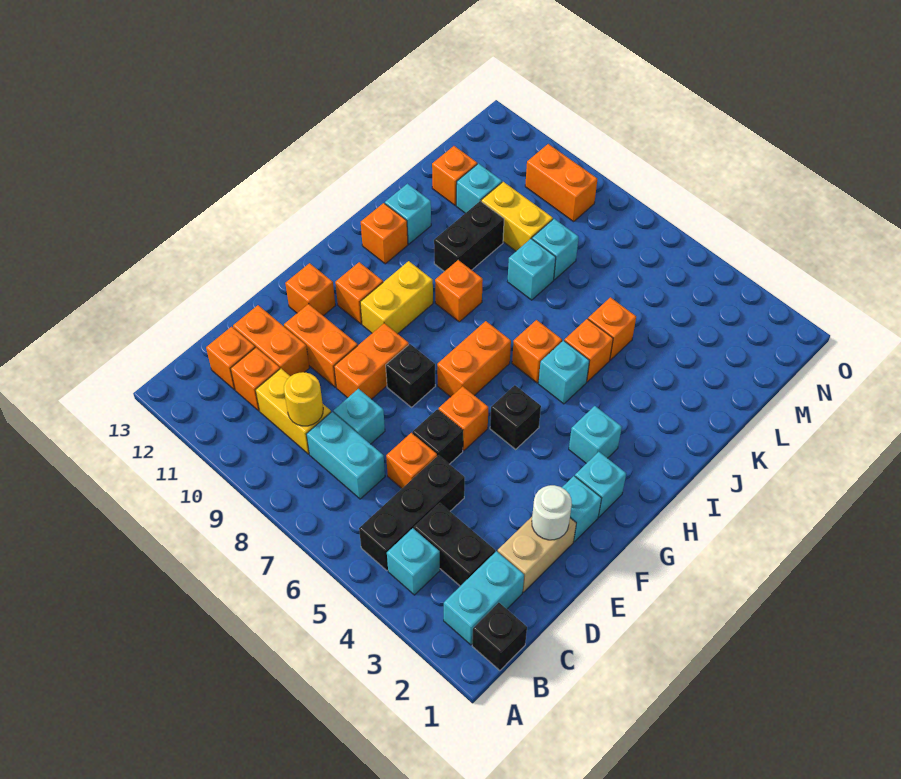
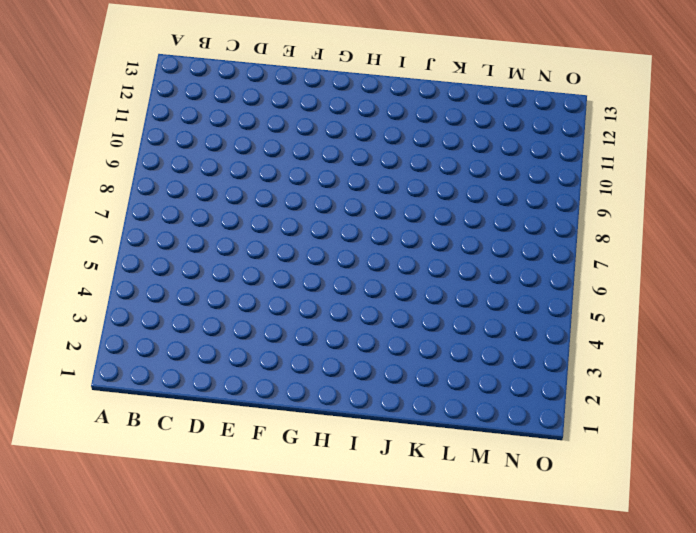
none -> black 1x1 brick [472,603,527,671]
none -> cyan 1x2 brick [444,551,524,645]
none -> cyan 1x1 brick [387,528,440,595]
none -> black 1x3 brick [359,455,465,571]

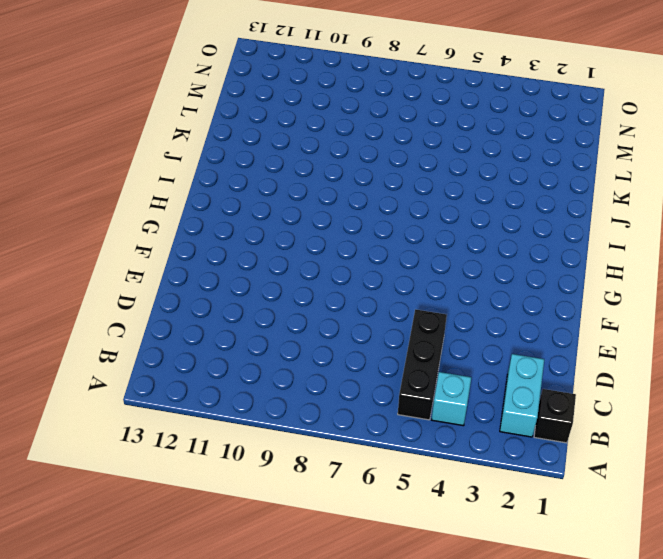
none -> black 1x2 brick [414,503,495,586]
none -> cyan 1x2 brick [306,412,385,499]
none -> yellow 1x2 brick [255,369,331,454]
none -> orange 1x1 brick [231,348,280,411]

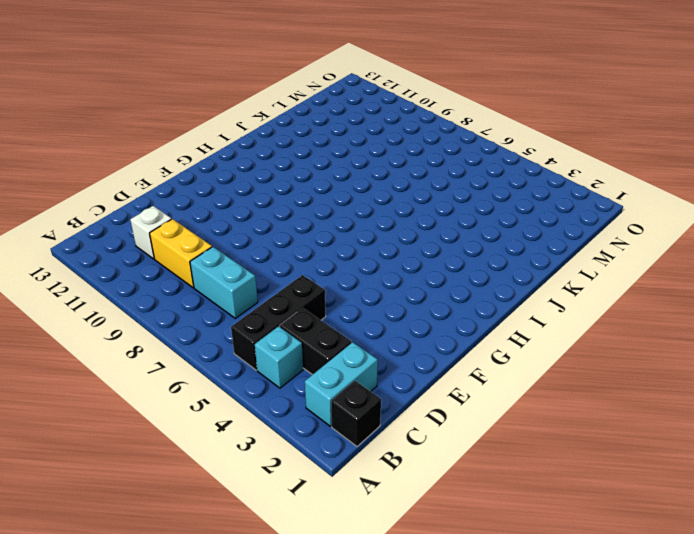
white 1x1 brick [130,206,172,259] -> orange 1x1 brick [231,348,280,411]
none -> orange 1x1 brick [206,327,255,390]
none -> tan 1x2 brick [498,517,576,592]
none -> orange 1x1 brick [386,433,437,488]
none -> cyan 1x1 brick [333,389,385,444]

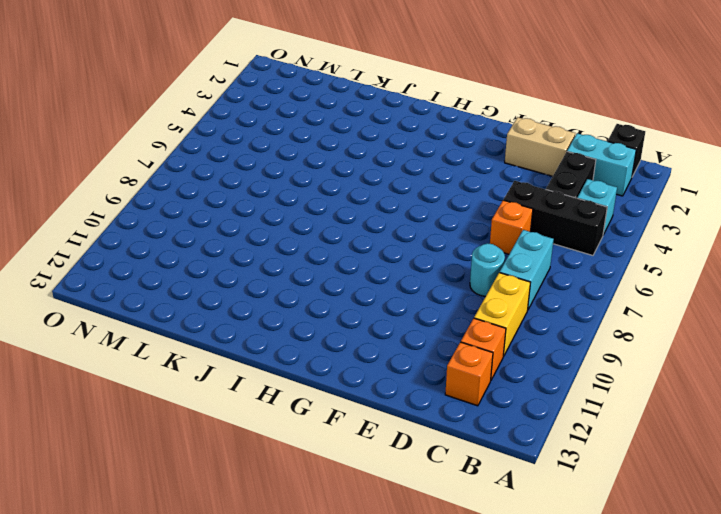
cyan 1x1 round brick [470,243,505,297] -> cyan 1x1 brick [333,389,385,444]
none -> orange 1x2 brick [233,305,309,376]
none -> black 1x1 brick [413,409,463,464]
none -> orange 1x2 brick [334,323,409,399]
none -> orange 1x2 brick [284,304,358,387]

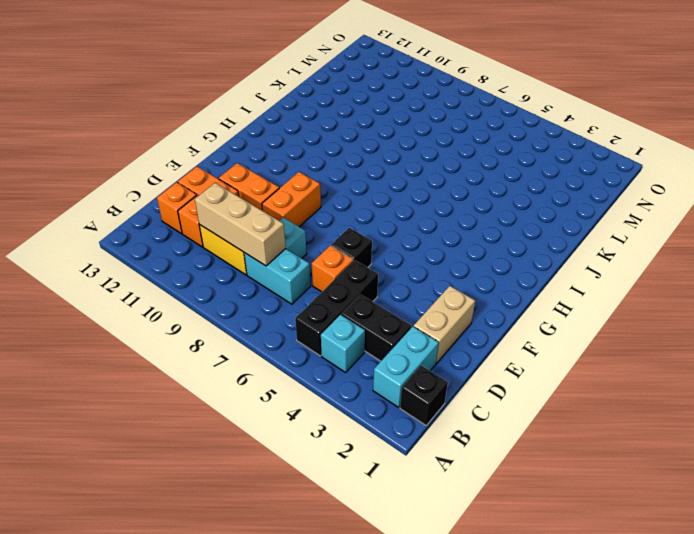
tan 1x3 brick [195,183,286,266] -> yellow 1x1 round brick [284,372,323,426]
none -> cyan 1x1 brick [562,476,602,542]
none -> orange 1x1 brick [439,386,489,451]
none -> black 1x1 brick [386,344,435,407]
none -> orange 1x1 brick [285,263,335,316]

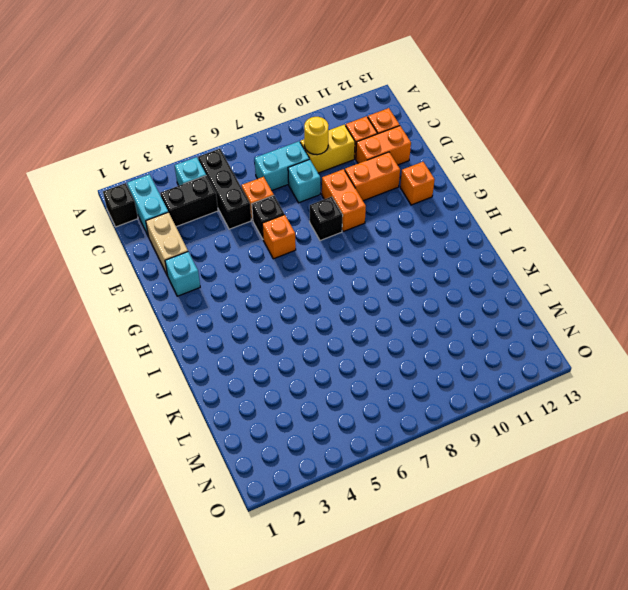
none -> cyan 1x1 brick [575,452,626,517]
none -> black 1x1 brick [490,385,541,449]
none -> orange 1x2 brick [437,321,511,397]
none -> yellow 1x2 brick [360,261,433,334]

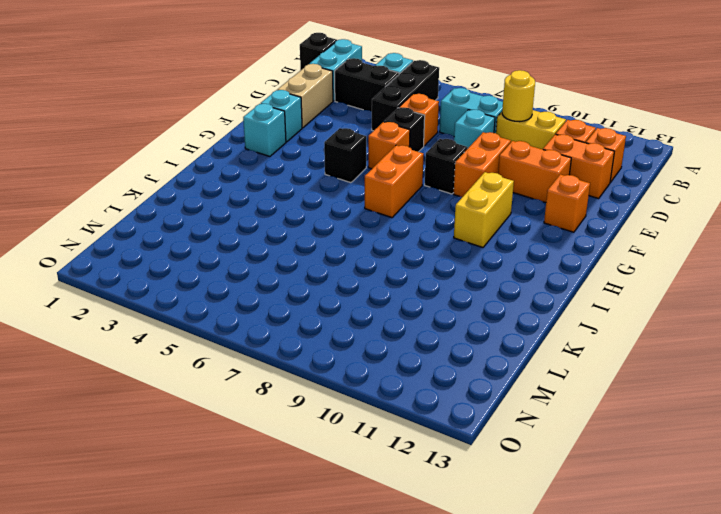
none -> orange 1x1 brick [335,262,383,324]
none -> cyan 1x1 brick [569,406,622,463]
none -> cyan 1x1 brick [538,341,589,404]
none -> orange 1x1 brick [512,320,562,383]

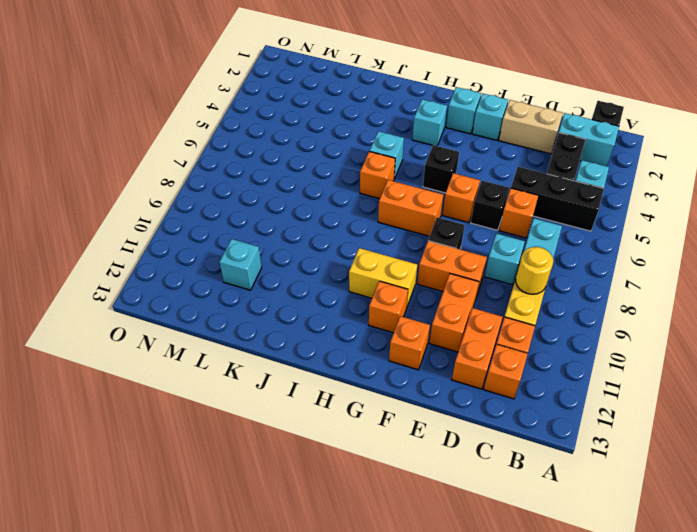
none -> orange 1x1 brick [435,260,483,322]
none -> orange 1x1 brick [361,203,408,264]
none -> orange 1x1 brick [564,319,613,382]
none -> black 1x2 brick [434,201,504,272]

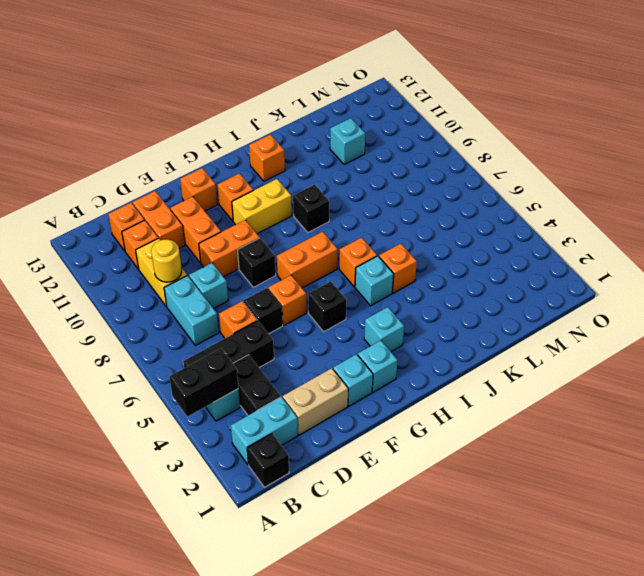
black 1x2 brick [169,349,238,417] -> black 1x2 brick moved to [434,201,504,272]
black 1x1 brick [293,185,329,232] -> orange 1x1 brick [435,260,483,322]
none -> cyan 1x1 brick [385,184,431,244]
none -> orange 1x1 brick [588,297,636,360]
none -> cyan 1x1 brick [507,239,556,300]
none -> cyan 1x1 brick [532,219,579,280]

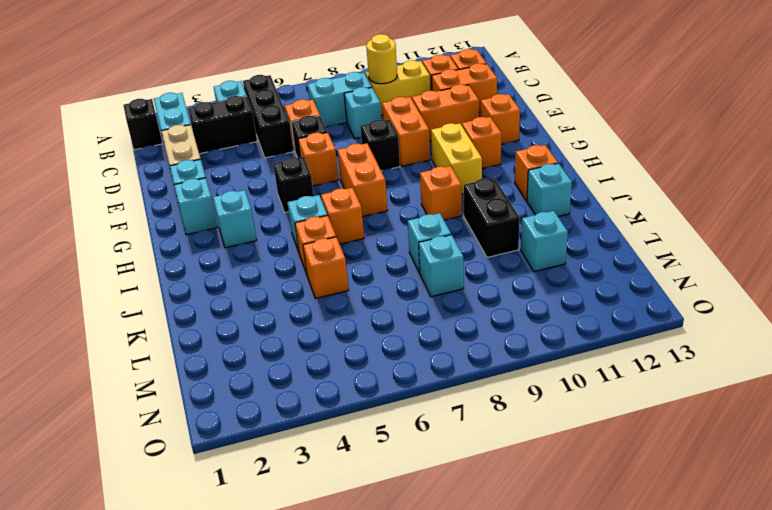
none -> yellow 1x2 brick [481,182,553,251]
none -> orange 1x1 brick [432,146,477,205]
none -> orange 1x2 brick [525,144,597,222]
none -> white 1x1 round brick [532,485,572,540]

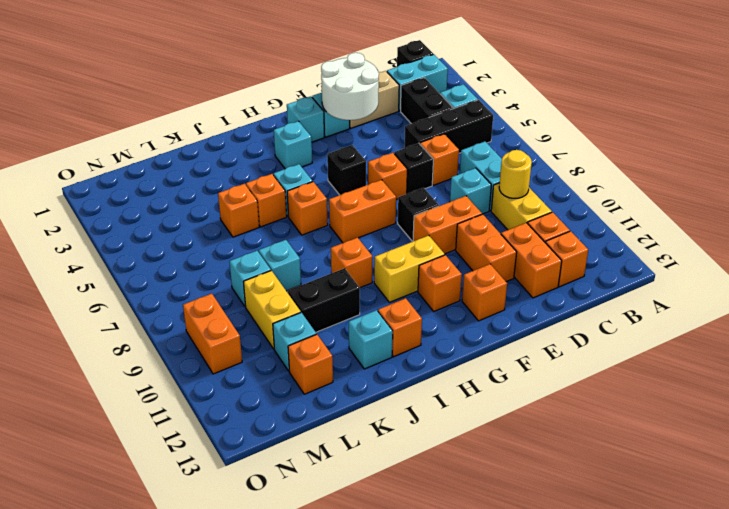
white 2x2 round brick [321,53,379,120] -> white 1x1 round brick [532,485,572,540]

